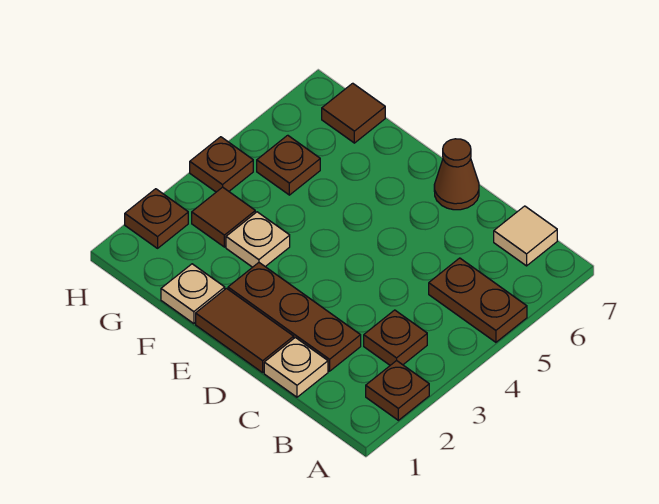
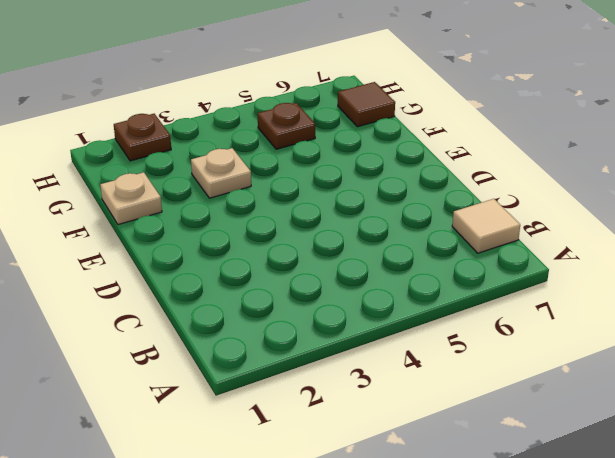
none -> brown 1x1 plate [366,361,429,420]
none -> brown 1x2 plate [429,258,527,342]
none -> brown 1x1 plate [364,310,427,365]

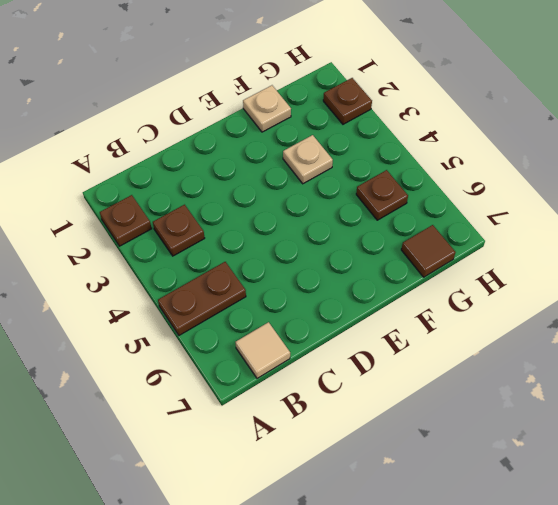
none -> tan 1x1 plate [264,337,328,397]
none -> brown 1x3 plate [228,263,361,371]
none -> brown 1x2 tile [196,288,294,373]

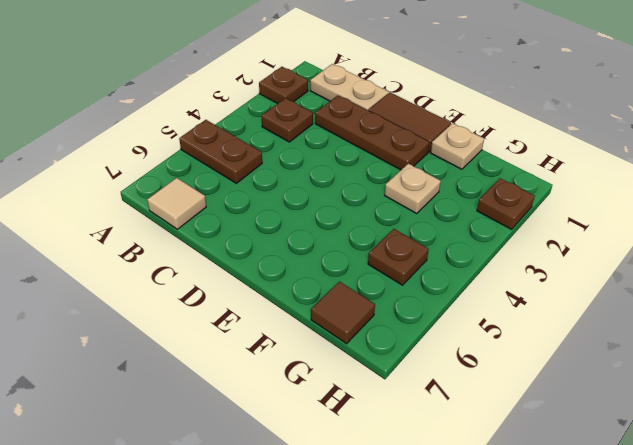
tan 1x2 plate [310,64,389,111] -> tan 1x1 plate [264,337,328,397]
none -> brown 1x1 cone [434,139,479,210]
none -> brown 1x1 tile [192,187,255,247]
none -> brown 1x1 plate [190,137,253,192]

